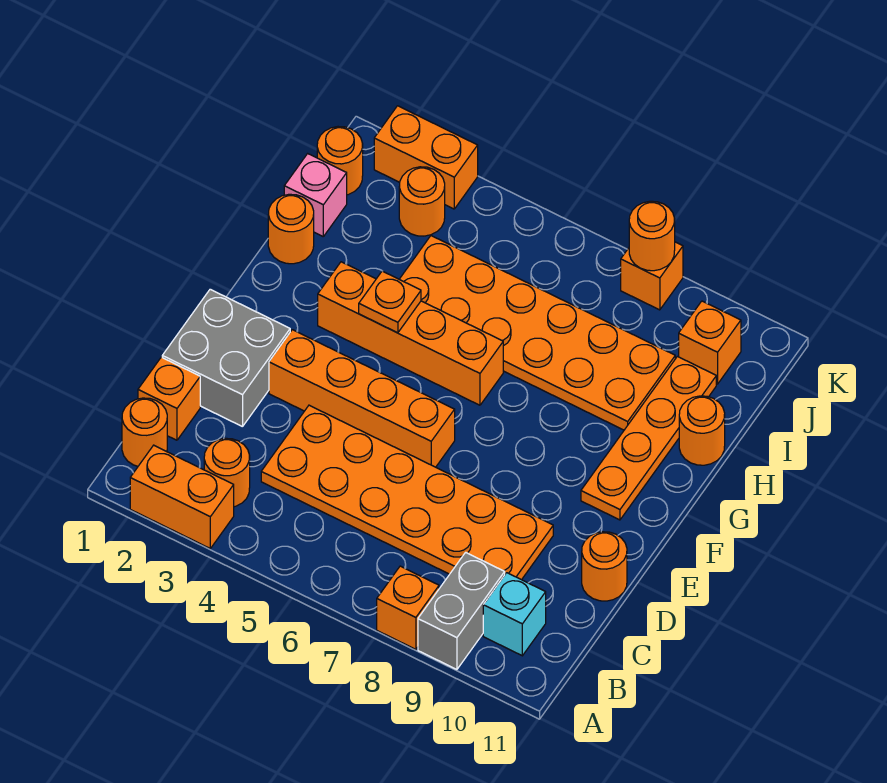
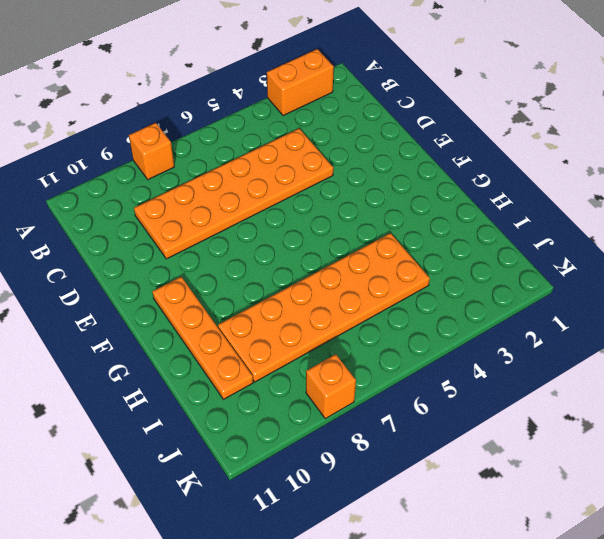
none -> grey 1x2 brick [418,552,505,669]
none -> orange 1x1 round brick [122,398,167,466]
none -> orange 1x1 round brick [204,438,250,507]

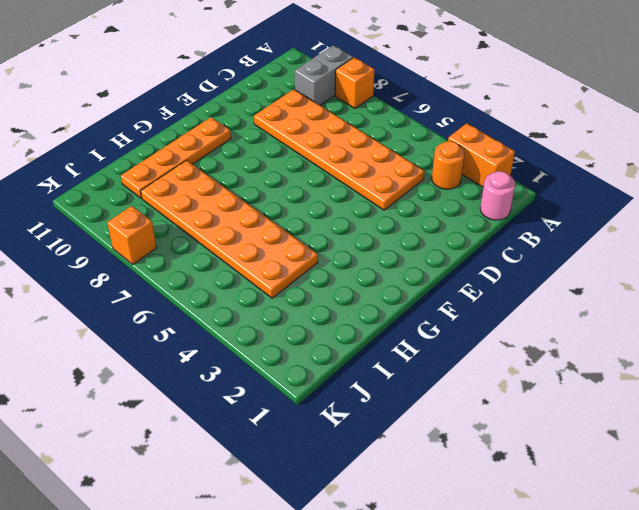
pink 1x1 round brick [480,171,515,220] -> orange 1x1 round brick [122,398,167,466]
none -> cyan 1x1 brick [483,573,546,656]
none -> orange 1x1 brick [138,357,200,440]
none -> grey 2x2 brick [162,289,290,427]

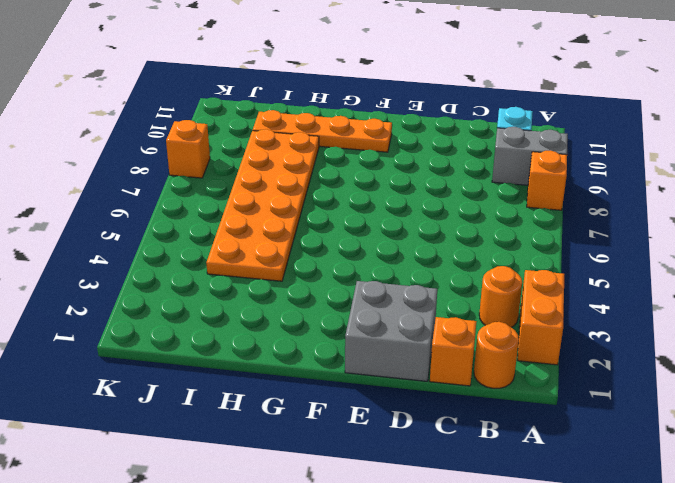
none -> orange 2x6 plate [261,405,553,580]
none -> orange 1x1 round brick [582,532,627,601]
none -> orange 1x4 brick [269,330,455,467]

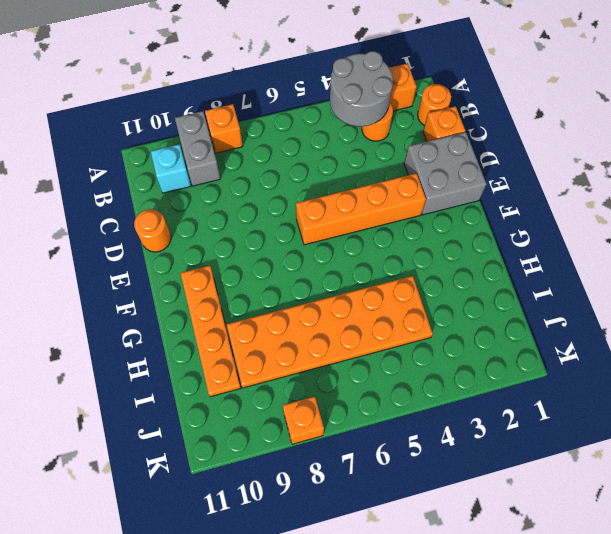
grey 2x2 round brick [330,51,393,127] -> none
none -> orange 2x6 plate [261,405,553,580]
none -> orange 1x4 brick [318,262,503,405]
none -> orange 1x1 round brick [268,194,314,264]

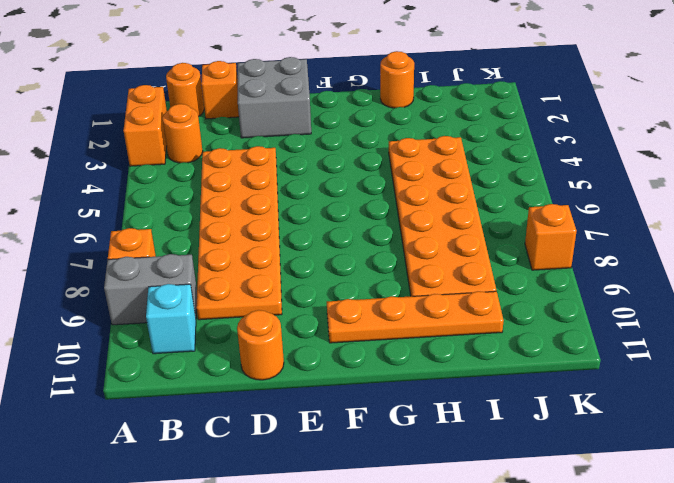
none -> orange 1x4 brick [269,330,455,467]
none -> orange 1x4 brick [318,262,503,405]
none -> orange 1x1 round brick [679,396,725,465]

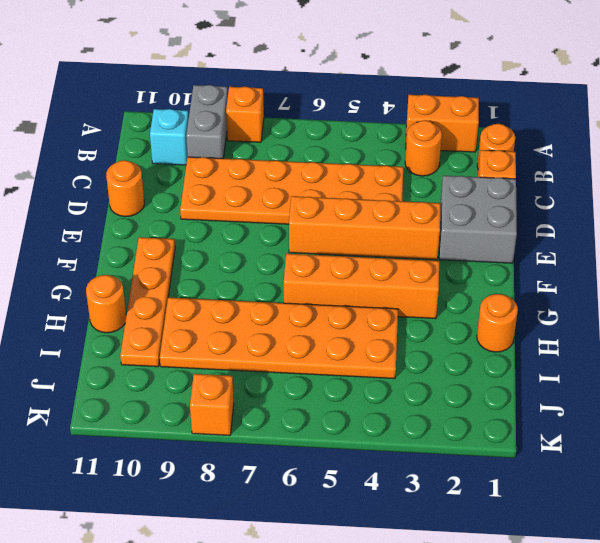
none -> pink 1x1 brick [284,154,347,236]
none -> orange 1x1 round brick [317,127,363,195]
none -> orange 1x1 round brick [399,167,445,236]

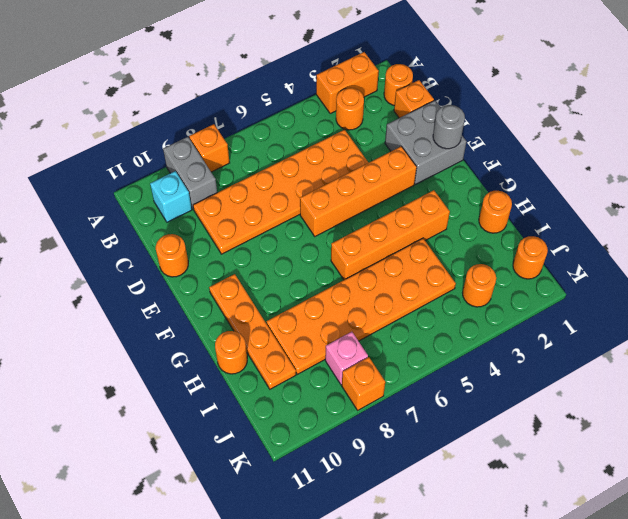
grey 1x1 round brick [433,105,465,149] -> none
pink 1x1 brick [325,332,368,385] -> pink 1x1 brick moved to [284,154,347,236]
none -> orange 1x1 brick [679,301,741,384]
none -> orange 1x2 brick [374,106,478,209]
none -> orange 1x1 plate [359,271,421,333]

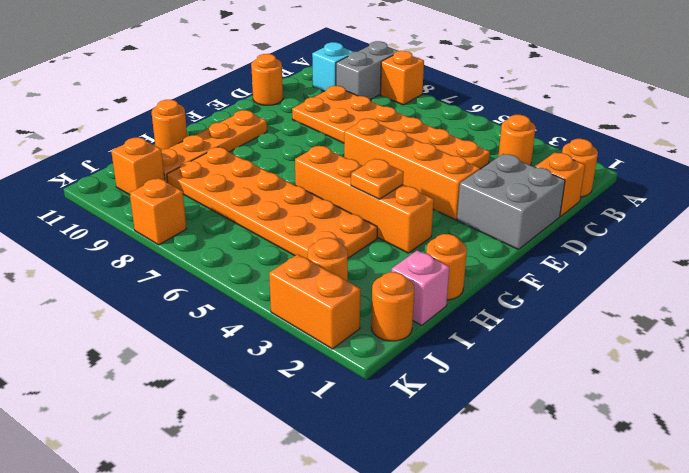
none -> orange 1x2 brick [130,445,234,548]
none -> orange 1x1 round brick [629,201,675,271]

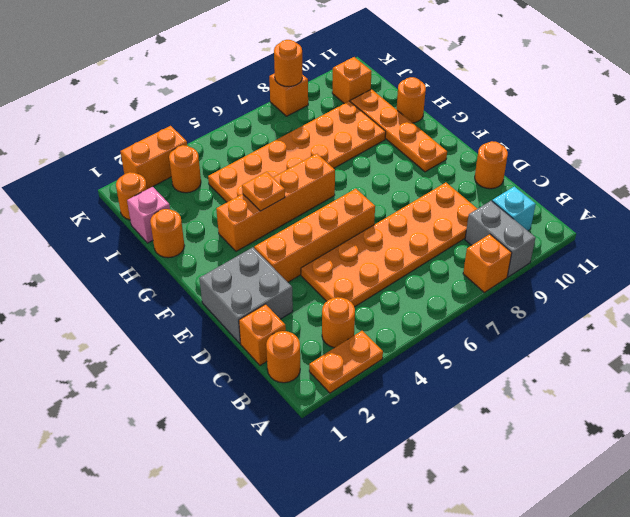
orange 1x2 plate [309,331,383,393] -> orange 1x2 brick [130,445,234,548]

